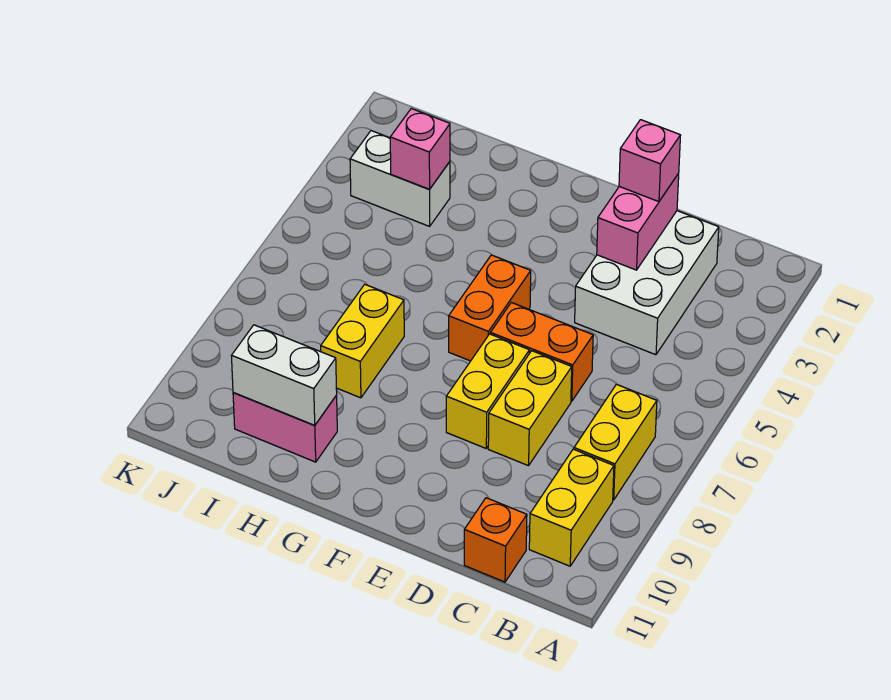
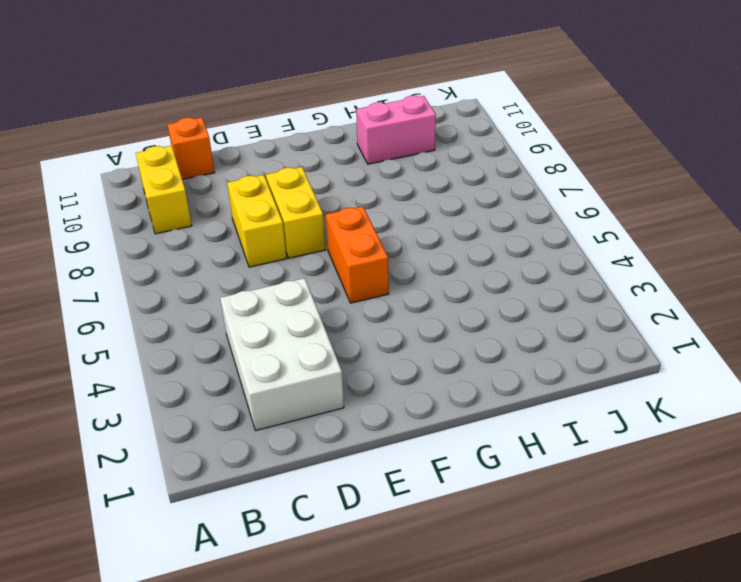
none -> yellow 1x2 brick [574,384,657,500]
none -> orange 1x2 brick [491,303,593,401]
none -> yellow 1x2 brick [321,284,404,398]

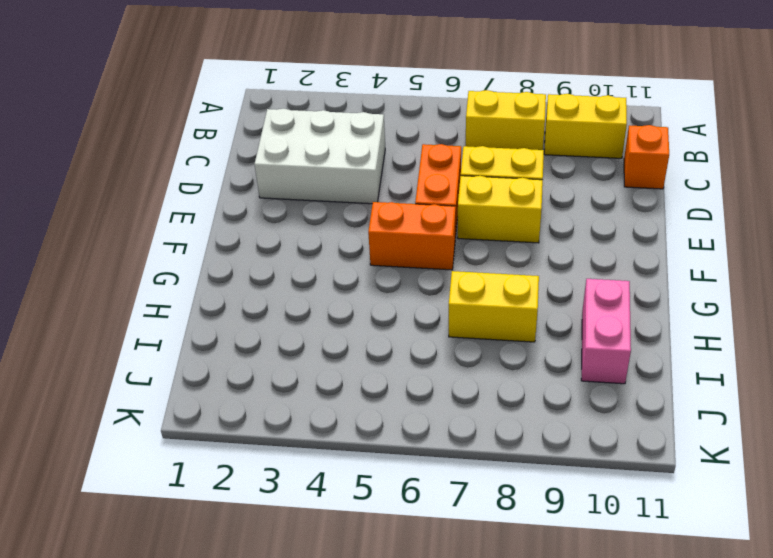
none -> white 1x2 brick [350,131,450,226]
none -> pink 1x2 brick [597,174,679,270]
none -> white 1x2 brick [231,325,337,425]

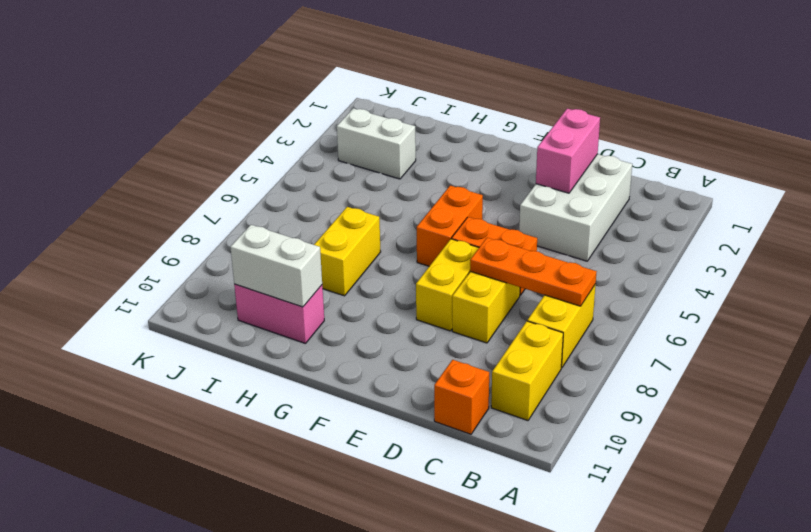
orange 1x3 plate [470,238,596,306] -> none
none -> pink 1x1 brick [390,109,450,189]
none -> pink 1x1 brick [619,120,681,202]

